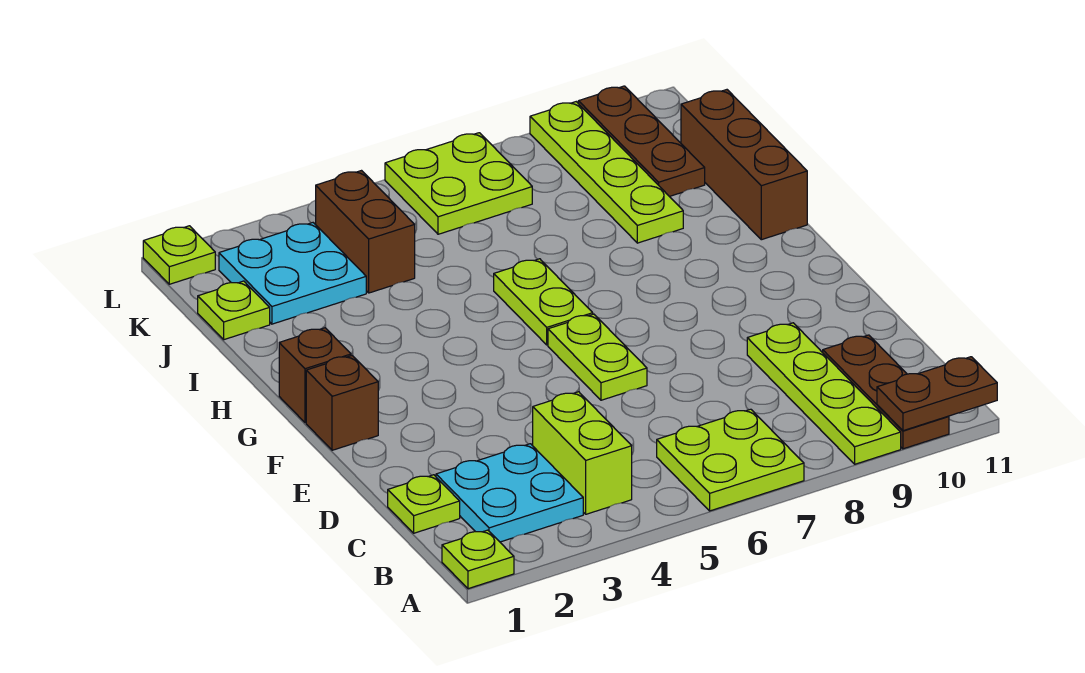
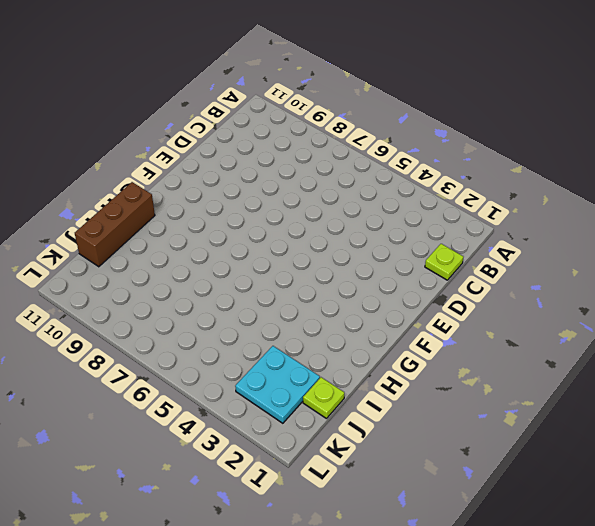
none -> lime 1x1 plate [442,530,514,589]
none -> lime 2x2 plate [657,409,804,511]
none -> lime 1x4 plate [747,323,901,464]

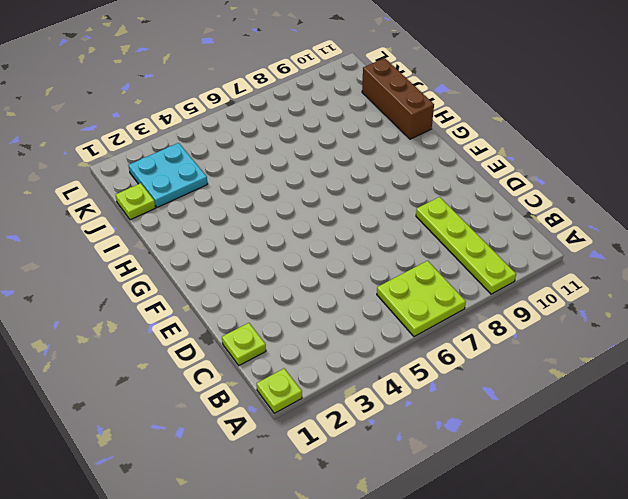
none -> brown 1x3 plate [823,335,949,449]
none -> cyan 2x2 plate [436,444,583,542]
none -> lime 1x2 brick [533,392,632,514]

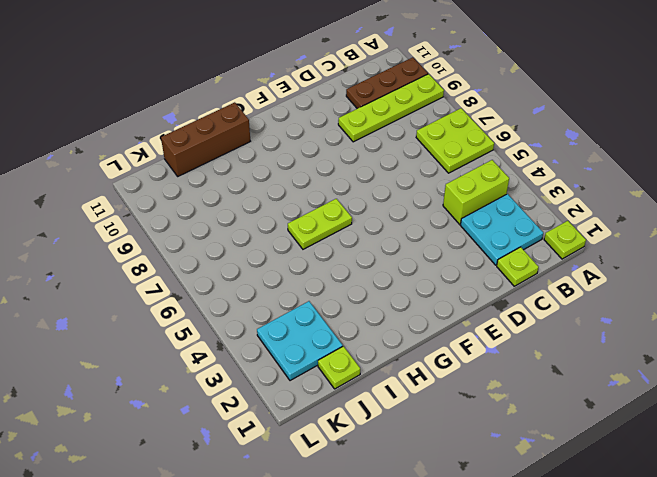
none -> lime 1x2 plate [548,314,647,400]
none -> brown 1x1 brick [306,356,378,450]
none -> brown 1x1 brick [279,328,351,423]

